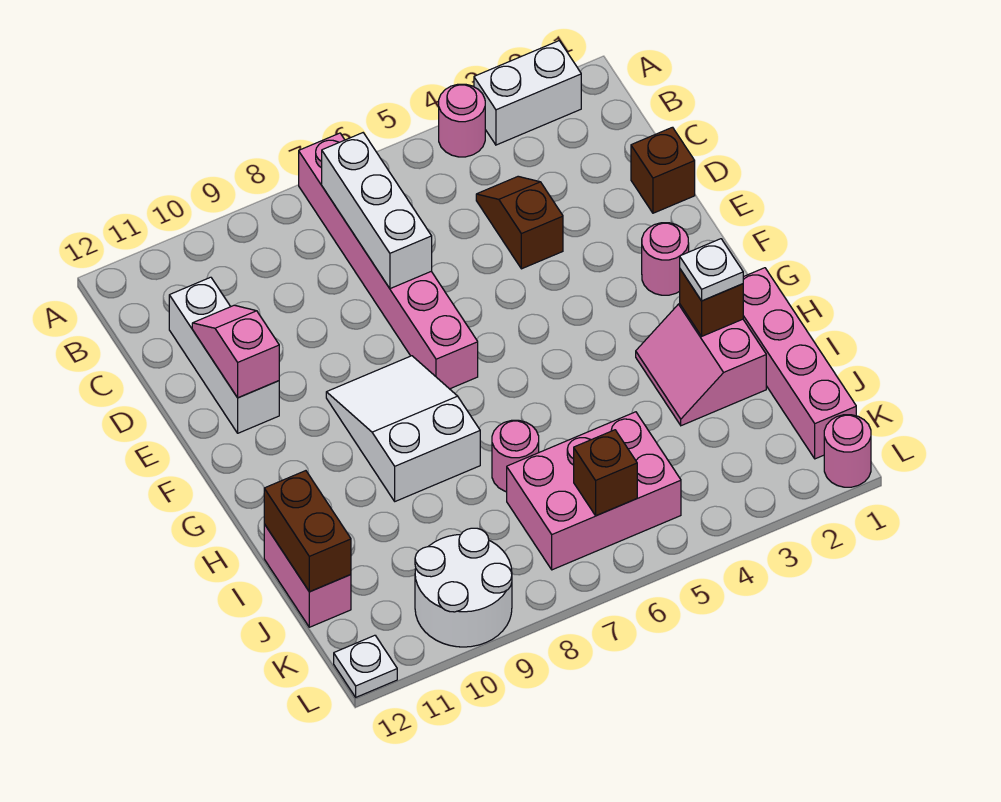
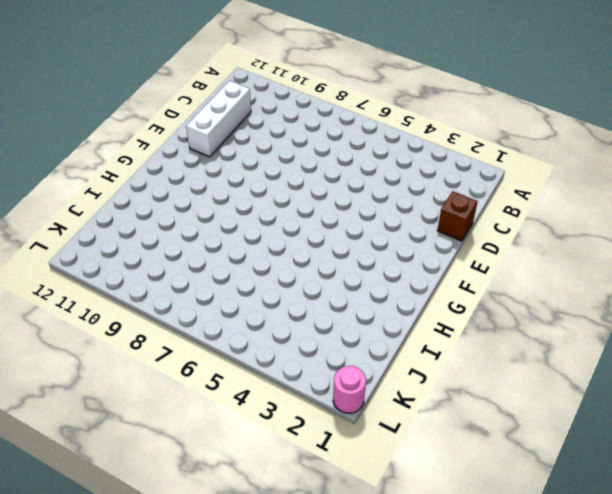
none -> white 1x2 brick [474,41,581,145]
none -> pink 1x1 round brick [439,84,485,157]
none -> pink 1x6 brick [299,133,478,389]

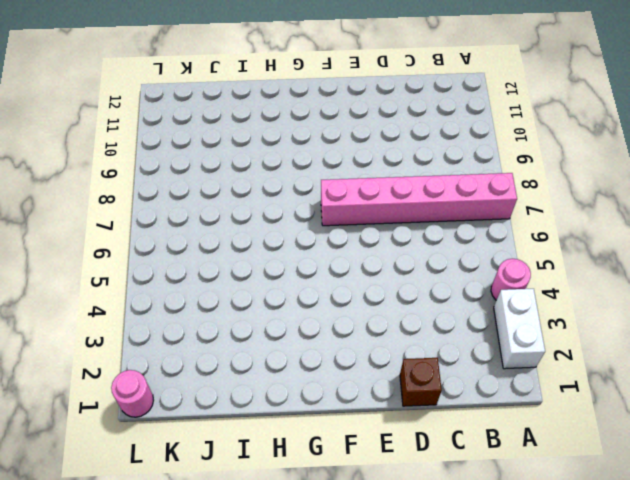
none -> brown 1x2 slope [476,176,563,269]
none -> white 1x3 brick [169,277,279,433]
none -> pink 1x1 round brick [642,223,689,295]

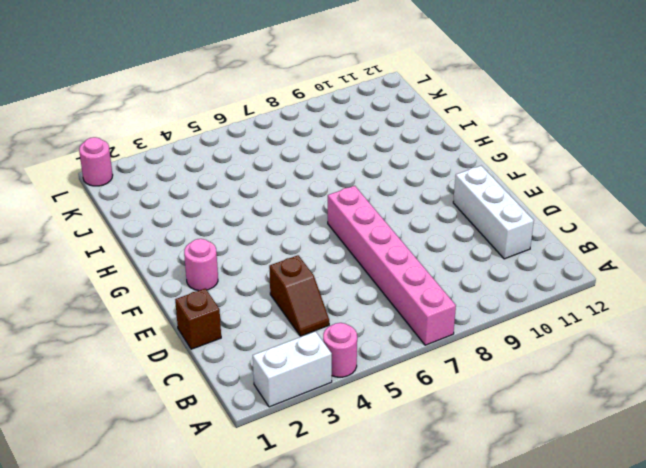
none -> white 2x3 slope [326,356,480,501]
none -> pink 1x4 brick [743,268,856,459]
none -> pink 2x2 slope [636,304,766,426]

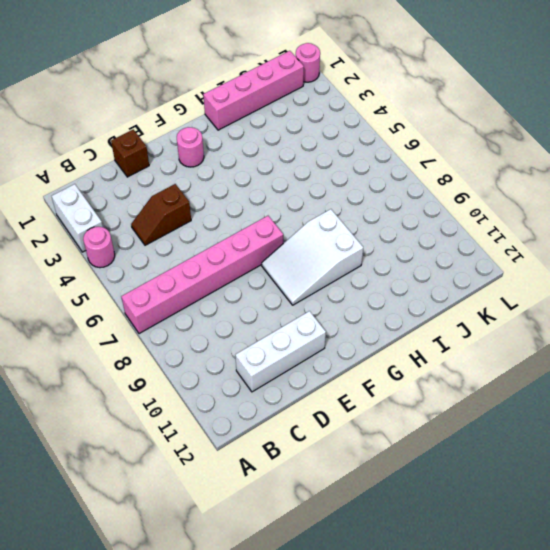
none -> pink 2x2 slope [636,304,766,426]
none -> pink 1x1 round brick [492,420,539,492]
none -> pink 1x2 brick [264,524,351,627]

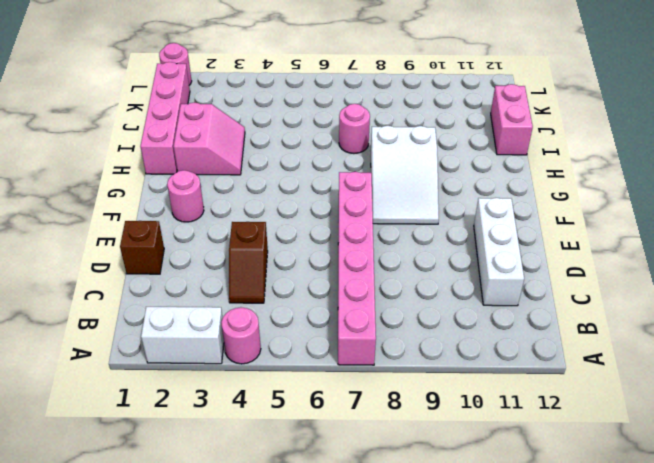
none -> pink 2x3 brick [507,412,681,570]
none -> white 2x2 round brick [415,528,512,647]
none -> white 1x1 plate [334,635,397,697]

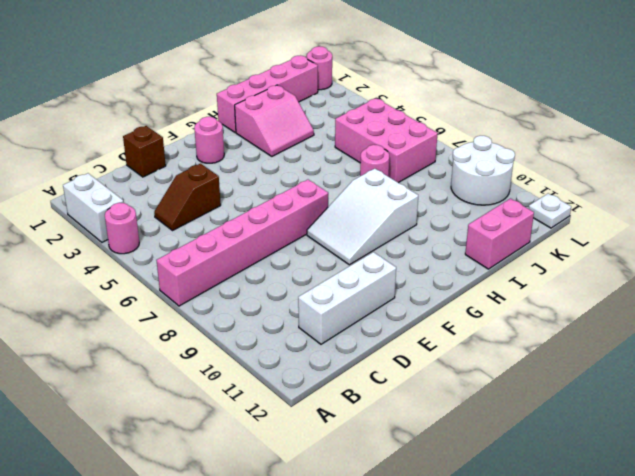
none -> white 1x3 brick [322,133,432,289]
none -> pink 1x2 slope [192,305,279,398]
none -> brown 1x1 brick [680,269,743,336]

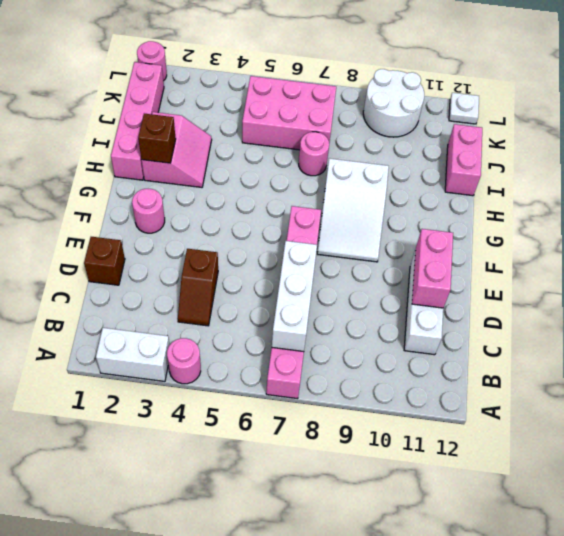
pink 1x2 brick [412,229,453,308] -> pink 1x2 slope [192,305,279,398]
none -> brown 1x2 brick [264,471,351,592]
none -> brown 1x1 brick [574,430,637,516]
none -> white 1x1 plate [680,239,743,301]

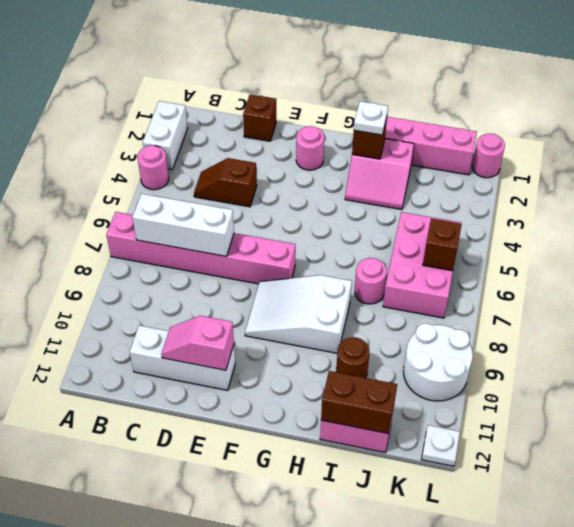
brown 1x1 round brick [336,337,369,378] -> none

